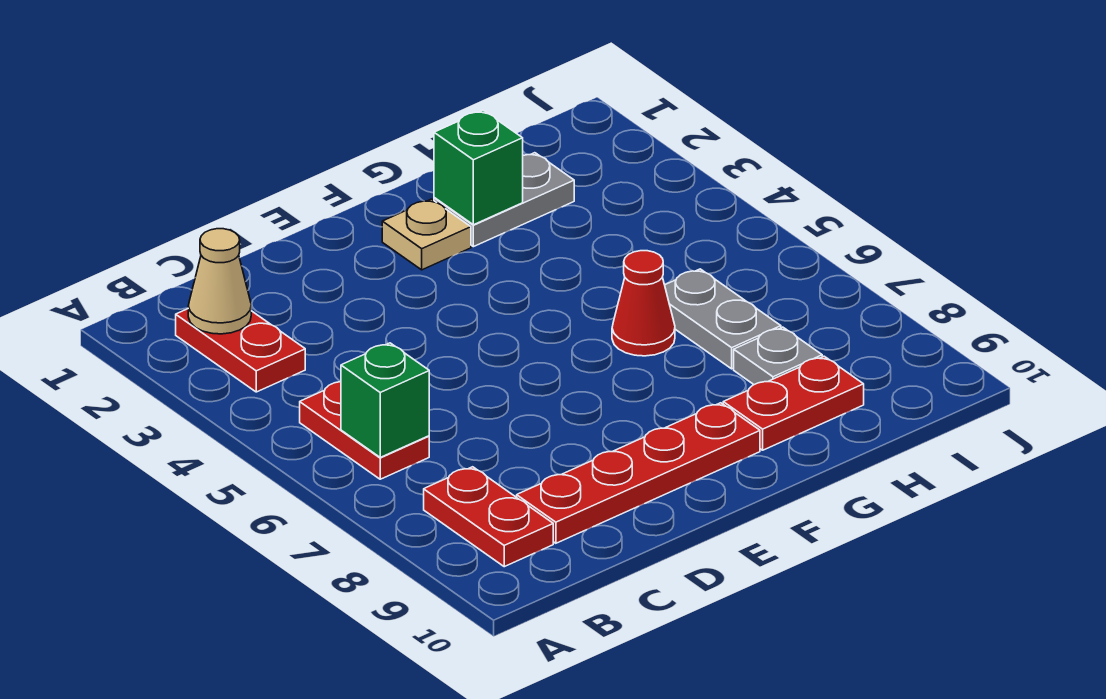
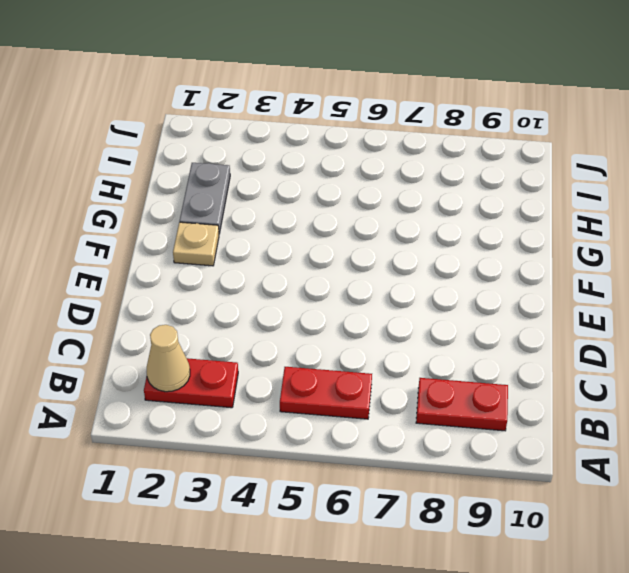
none -> red 1x4 plate [517,403,760,543]
none -> red 1x1 cone [612,251,675,356]
none -> red 1x2 plate [723,356,864,450]

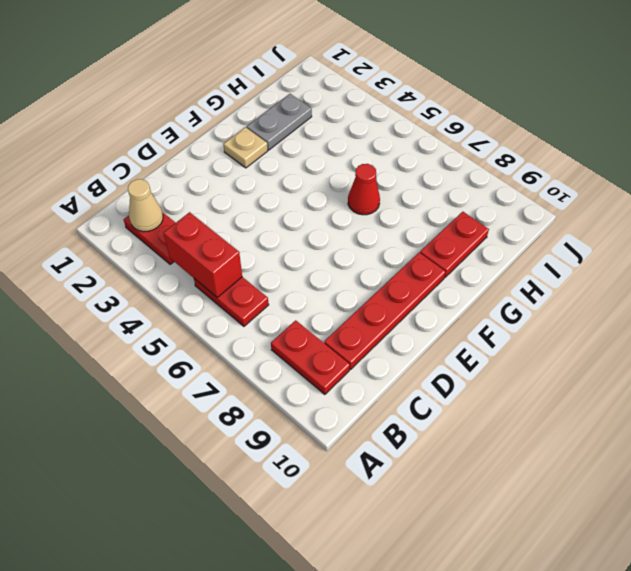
red 1x2 brick [164,212,242,298] -> none
none -> grey 1x2 plate [665,269,781,369]
none -> grey 1x1 plate [734,327,822,385]
none -> green 1x1 brick [341,343,429,457]

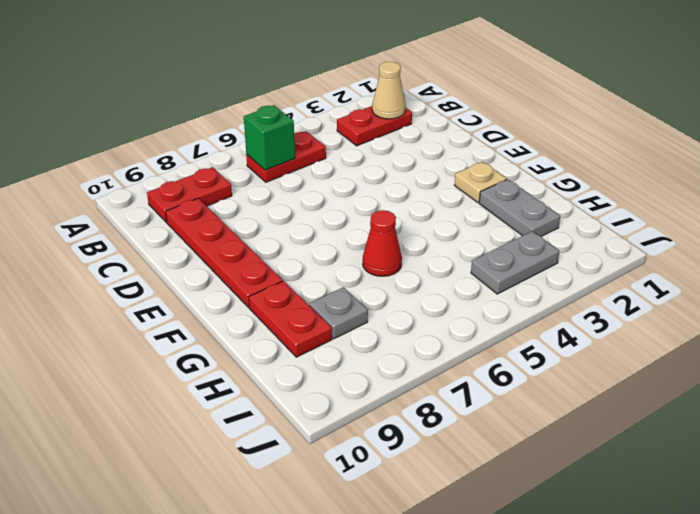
grey 1x2 plate [471,231,559,294] -> grey 1x2 plate moved to [665,269,781,369]
none -> green 1x1 brick [434,110,523,225]

